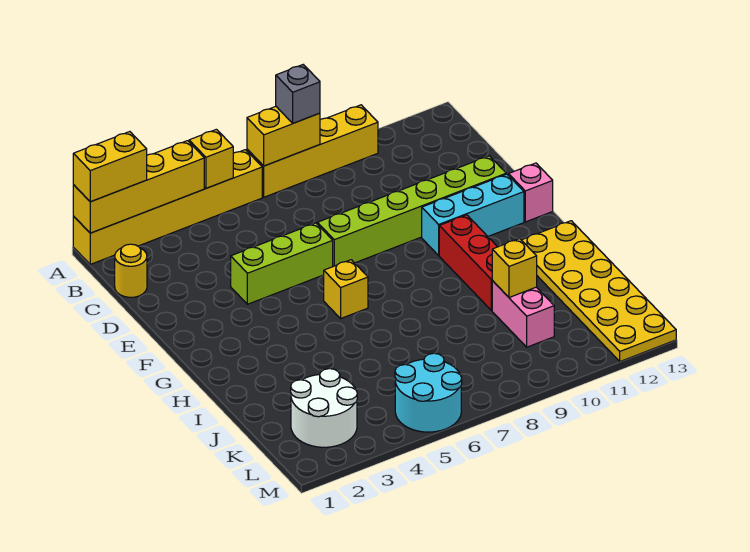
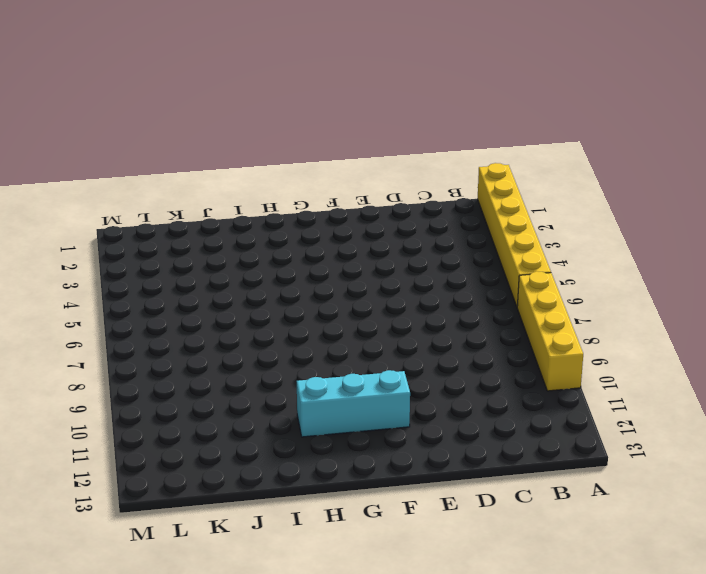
cyan 1x3 brick [297,370,410,437] -> cyan 1x3 brick turned to [422,174,524,255]
none -> yellow 1x1 round brick [115,244,147,297]
none -> lime 1x3 brick [231,223,333,304]
none -> lime 1x6 brick [317,156,506,266]

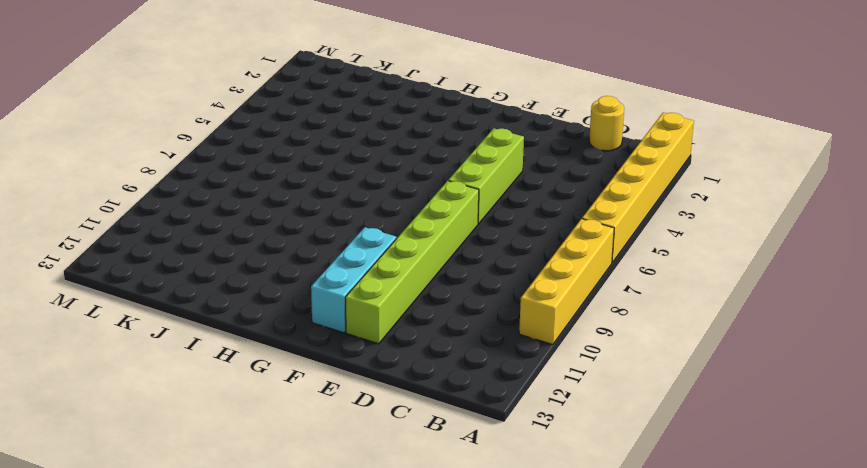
none -> pink 1x1 brick [509,163,553,222]
none -> yellow 1x1 brick [324,260,368,318]
none -> red 1x3 brick [439,215,497,311]

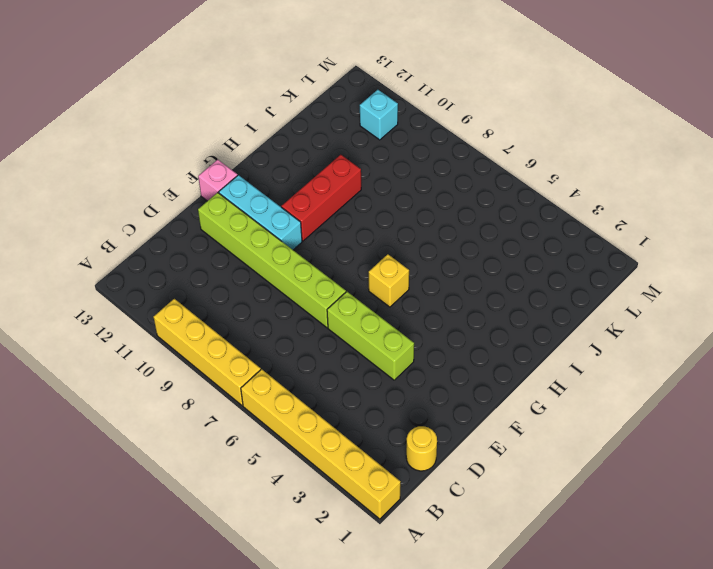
cyan 1x1 brick [360,90,398,140] -> none
none -> yellow 2x6 plate [522,221,676,361]
none -> pink 1x2 brick [492,281,554,347]
none -> white 2x2 round brick [291,369,357,447]

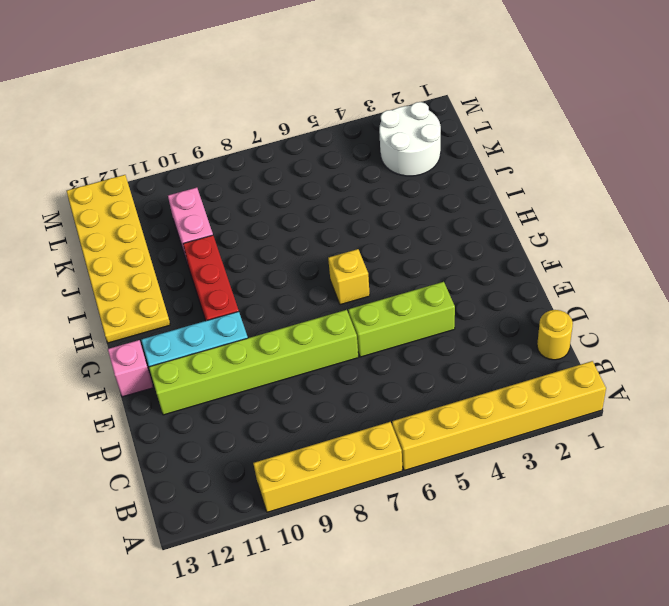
none -> cyan 2x2 round brick [395,353,462,432]
none -> yellow 1x4 brick [73,141,204,233]
none -> yellow 1x1 brick [189,129,233,188]

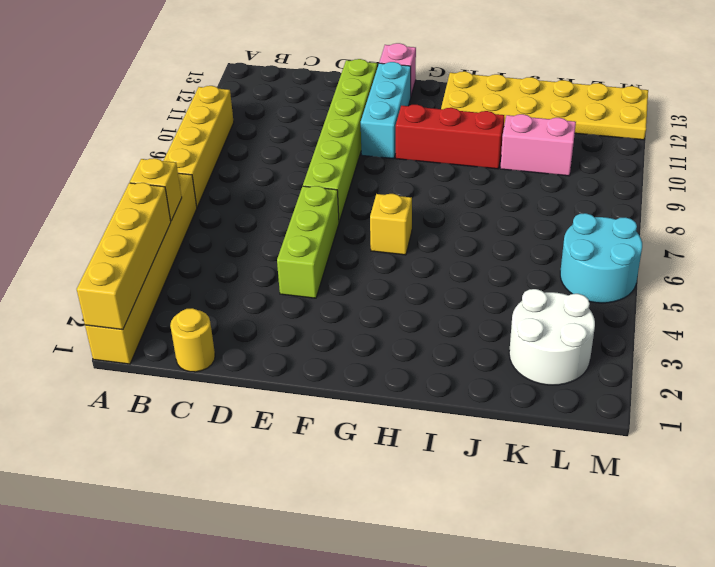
none -> yellow 1x2 brick [247,107,320,166]
none -> yellow 1x1 brick [492,239,537,297]
none -> yellow 1x2 brick [73,132,147,202]

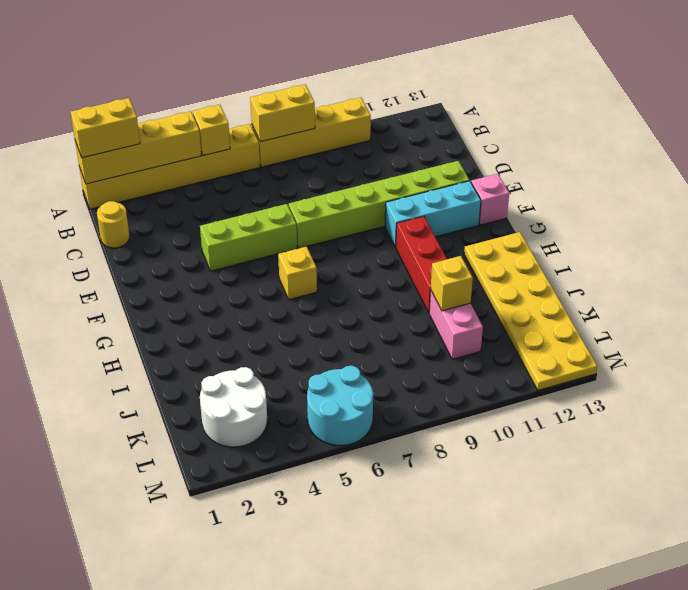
none -> grey 1x1 brick [276,65,320,123]

